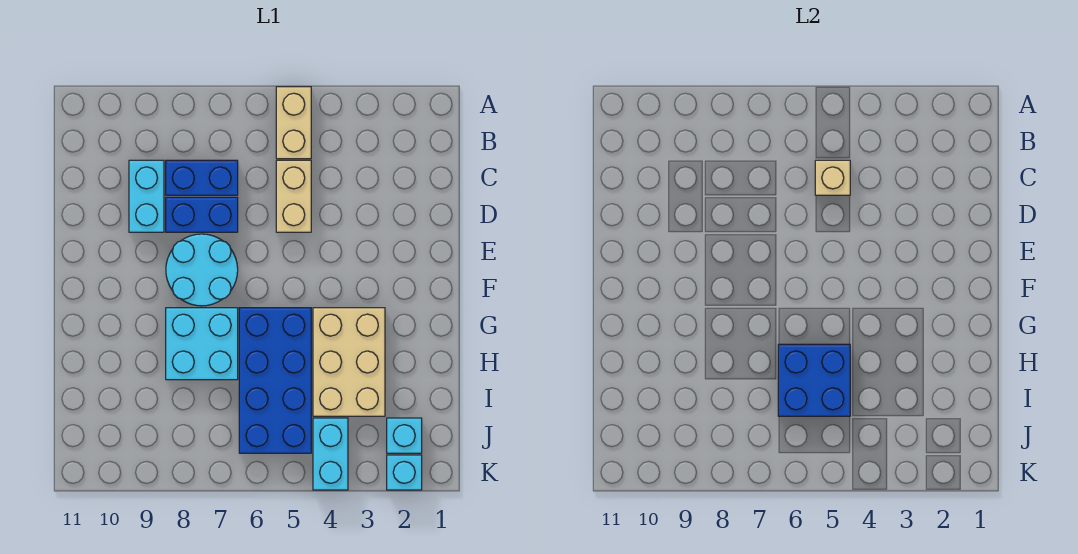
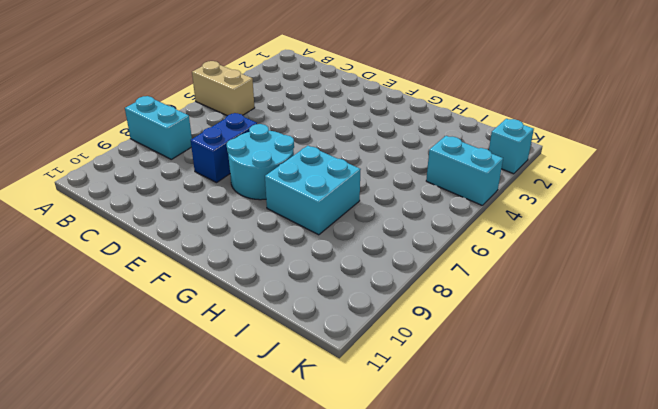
cyan 1x2 brick [125,96,192,159] -> cyan 1x2 brick moved to [129,160,164,232]
none -> tan 1x2 brick [276,160,311,232]
none -> blue 1x2 brick [166,160,238,195]
none -> tan 2x3 brick [313,308,385,416]

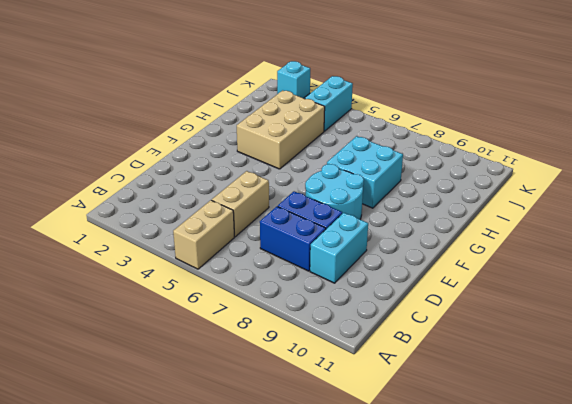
none -> blue 2x4 brick [239,308,311,453]
none -> cyan 1x1 brick [387,418,422,453]
none -> tan 1x1 brick [815,160,850,195]

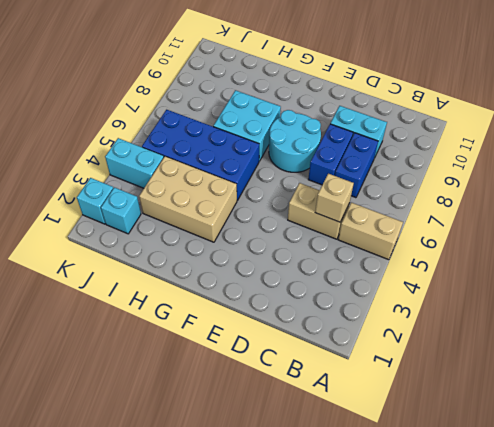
none -> blue 2x2 brick [778,344,850,416]

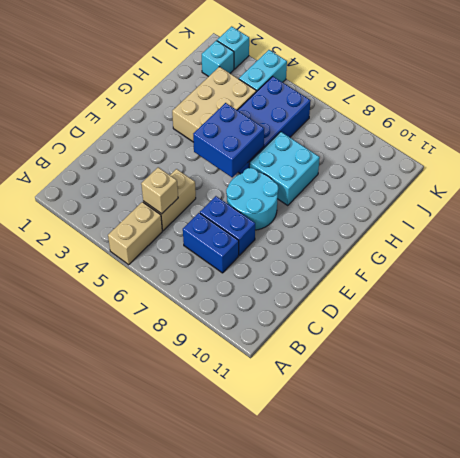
blue 2x2 brick [193,103,264,177] -> blue 2x2 brick moved to [778,344,850,416]
none -> cyan 1x2 brick [129,160,164,232]

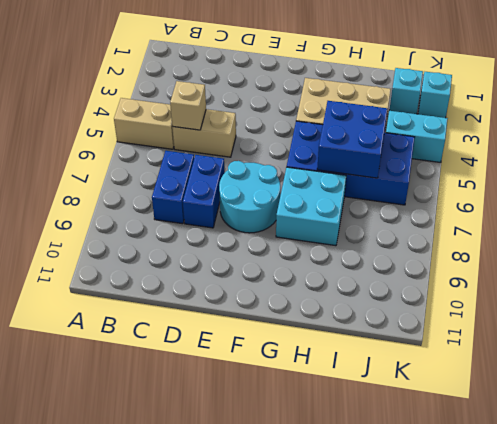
none -> cyan 1x2 brick [129,160,164,232]

